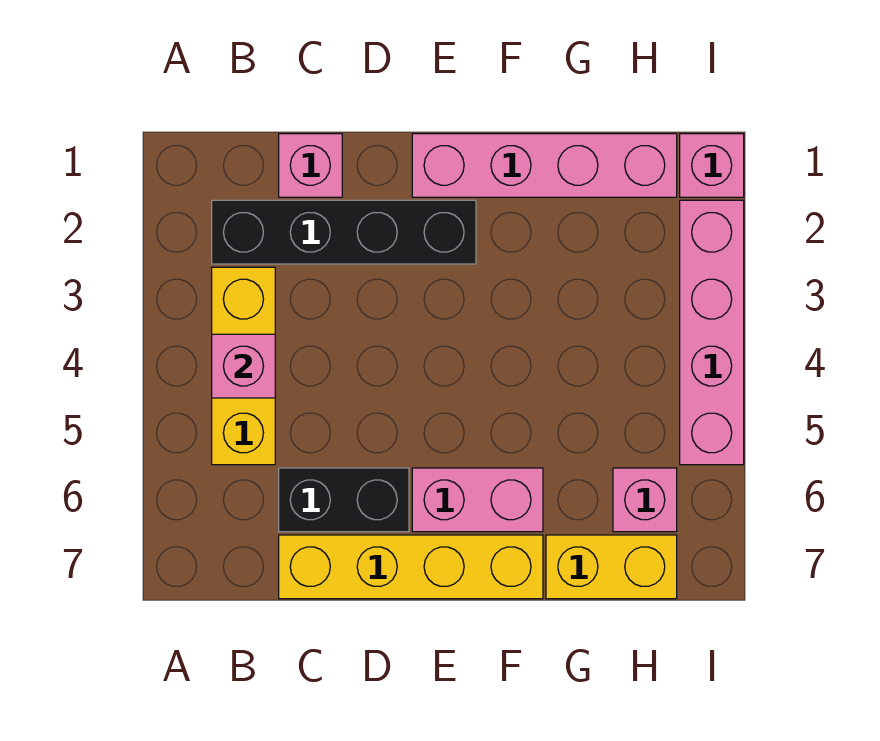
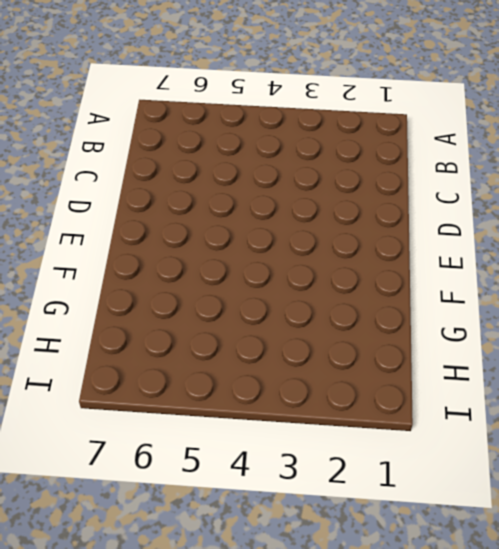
none -> black 1x4 brick [212,200,476,264]
none -> yellow 1x3 brick [212,267,275,465]
none -> pink 1x1 brick [279,134,342,197]

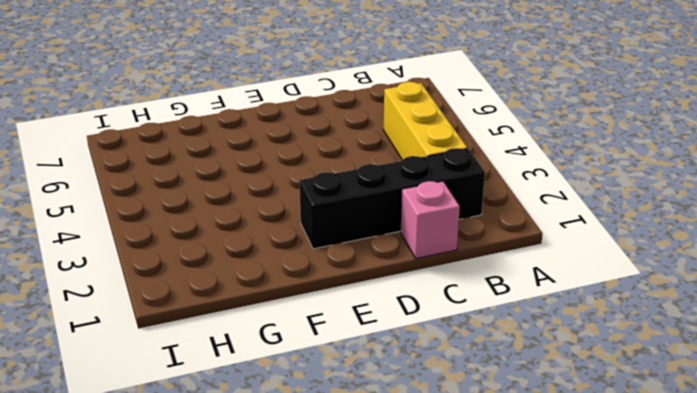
none -> black 1x2 brick [279,468,409,532]
none -> yellow 1x4 brick [279,535,543,599]
none -> pink 1x4 brick [412,134,677,197]

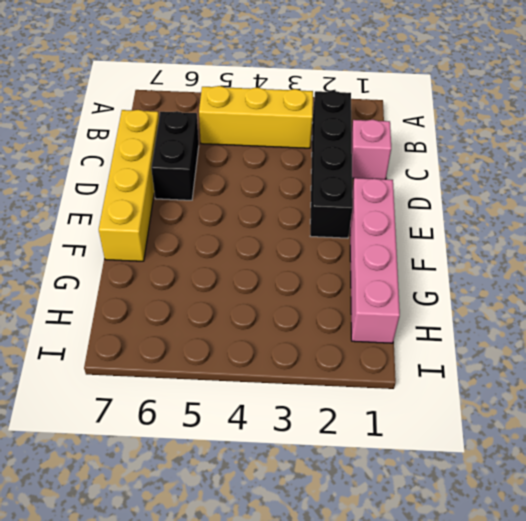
none -> pink 1x2 brick [412,468,543,532]
none -> yellow 1x2 brick [546,535,677,599]
none -> pink 1x1 brick [613,468,677,532]

